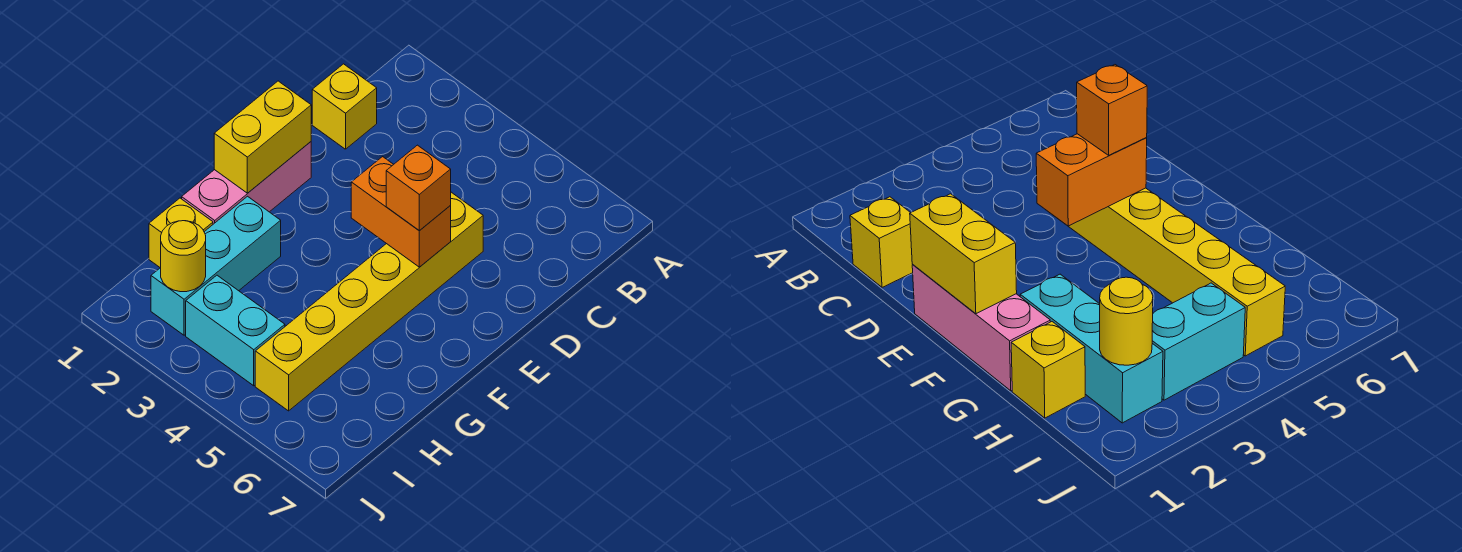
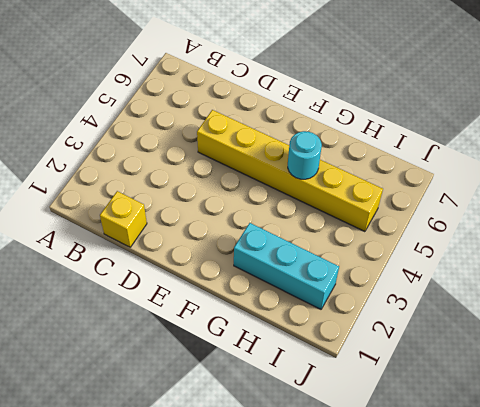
cyan 1x1 round brick [288,131,322,179] -> none
none -> pink 1x3 brick [182,142,311,224]
none -> yellow 1x1 brick [149,198,213,268]

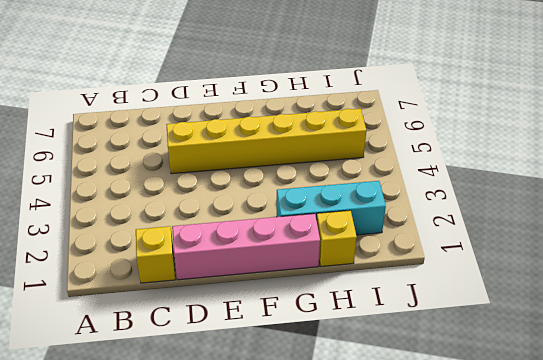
pink 1x4 brick [172,214,320,280] -> pink 1x3 brick [182,142,311,224]
none -> cyan 1x2 brick [186,275,285,386]
none -> yellow 1x2 brick [214,81,311,193]

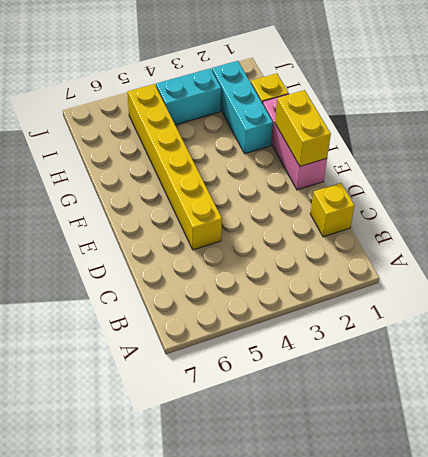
none -> orange 1x2 brick [351,157,451,267]
none -> yellow 1x1 round brick [161,221,206,292]

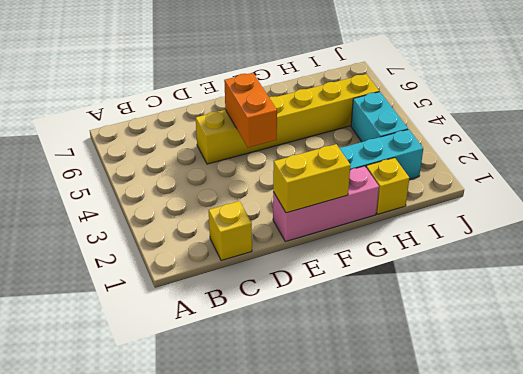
none -> yellow 1x1 round brick [161,221,206,292]
none -> orange 1x1 brick [386,145,451,231]

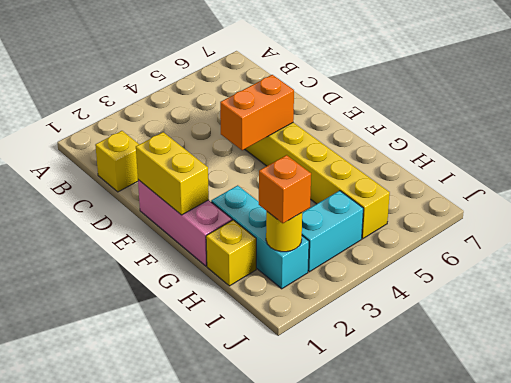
orange 1x1 brick [259,155,311,223] -> orange 1x1 brick moved to [386,145,451,231]

